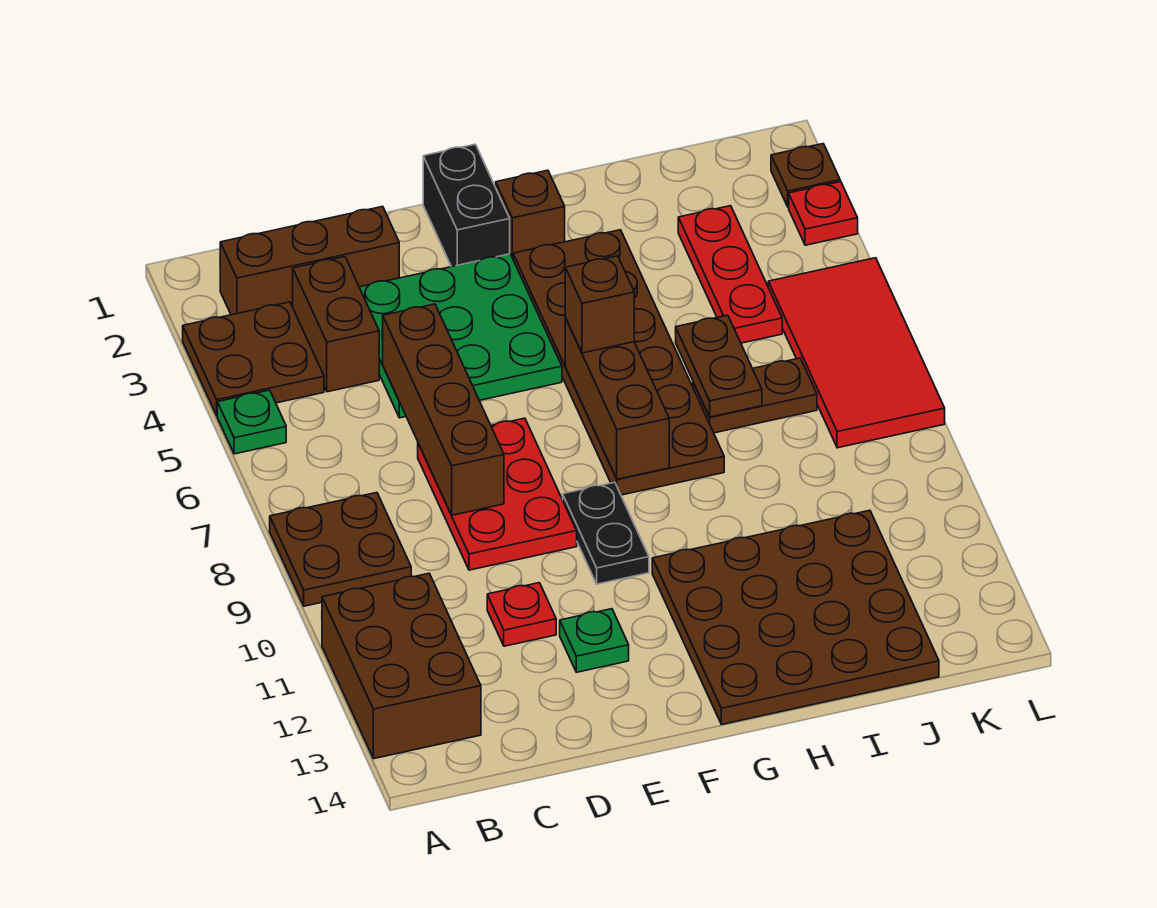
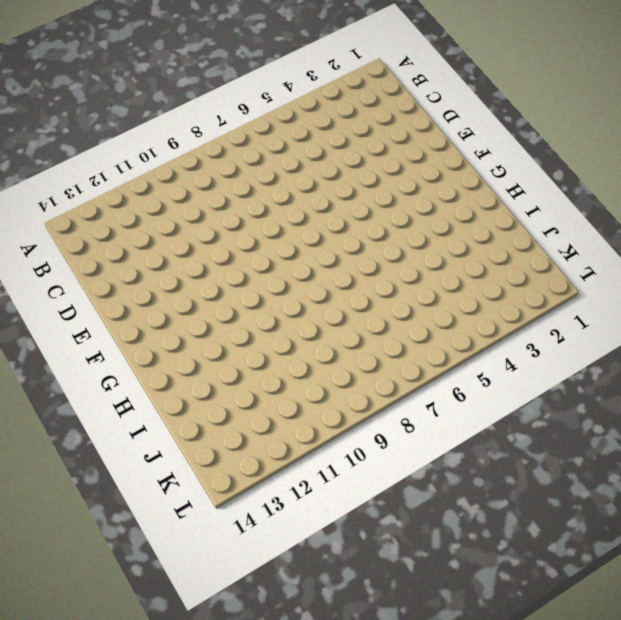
none -> brown 2x2 plate [183,302,324,415]
none -> green 1x1 plate [217,390,286,454]
none -> brown 2x2 plate [270,493,411,606]

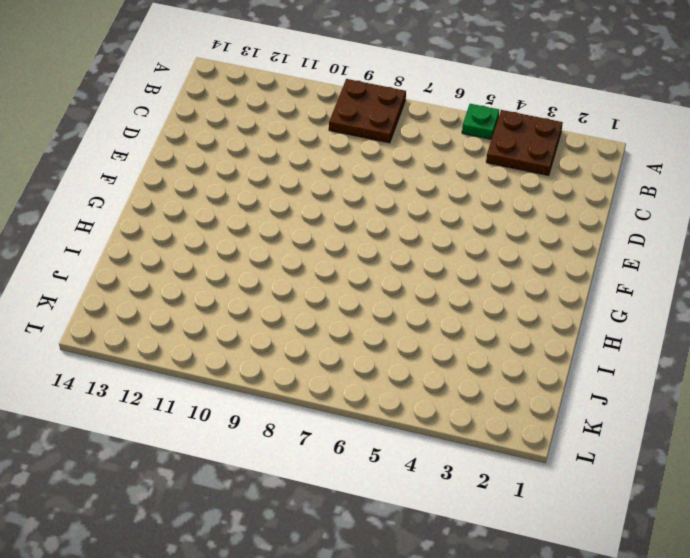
none -> brown 2x3 brick [322,573,481,759]
none -> brown 1x3 brick [220,206,399,315]
none -> brown 1x2 brick [293,257,379,392]

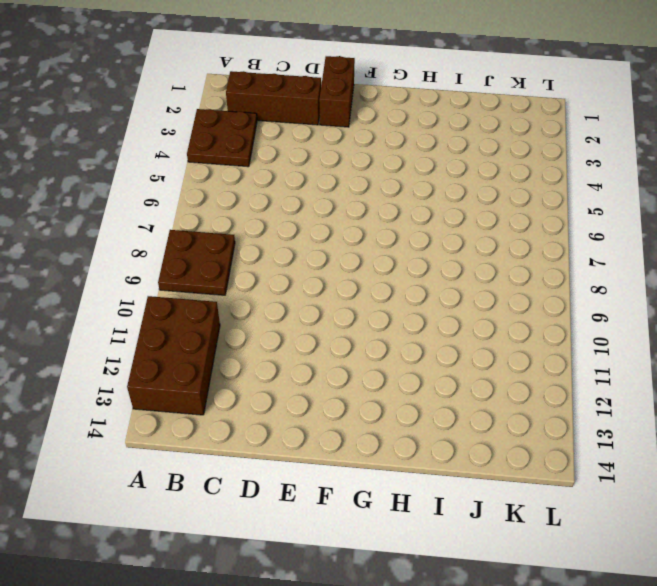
brown 1x2 brick [319,56,355,127] -> brown 1x2 brick moved to [293,257,379,392]
none -> green 1x1 plate [217,390,286,454]
none -> green 3x3 plate [359,254,562,418]
none -> red 2x3 plate [418,418,577,570]

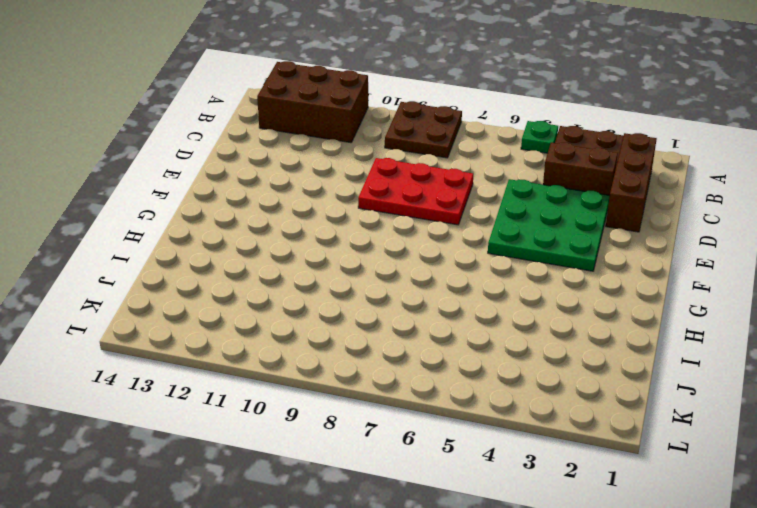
none -> red 1x1 plate [487,583,556,646]
none -> green 1x1 plate [560,609,629,672]
none -> black 1x2 brick [423,144,510,267]

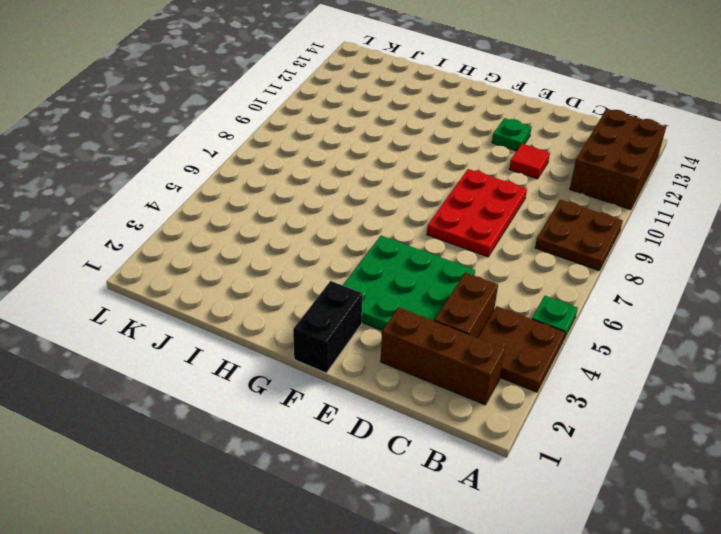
red 1x1 tile [509,144,550,179] -> red 1x1 plate [487,583,556,646]
none -> black 1x2 plate [563,482,649,584]
none -> brown 1x1 brick [496,170,565,258]
none -> brown 2x6 plate [513,230,724,495]

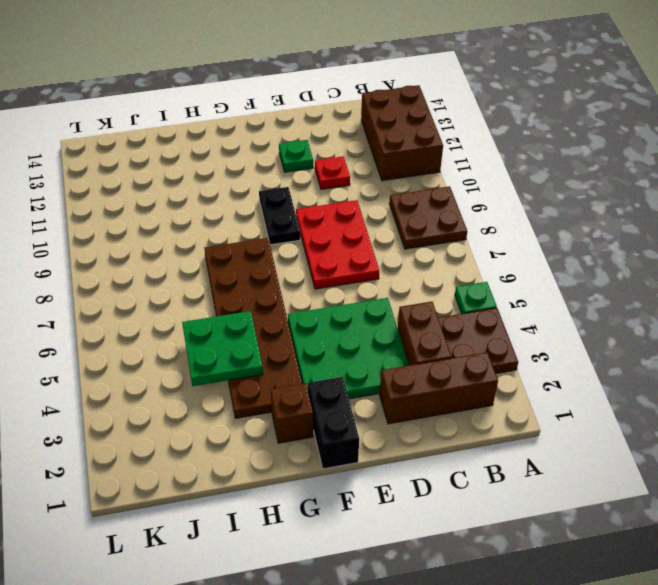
green 2x2 plate [182,311,263,386] -> none
none -> brown 4x4 plate [652,510,939,724]
none -> brown 1x2 plate [693,358,817,433]
none -> red 1x3 plate [678,206,782,343]

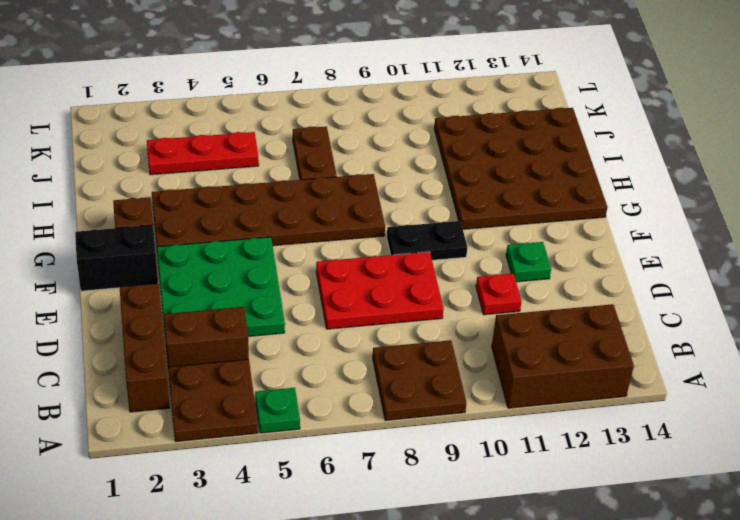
none -> red 2x4 tile [768,258,945,448]
none -> brown 1x1 plate [771,144,840,207]
none -> red 1x1 plate [789,182,858,245]

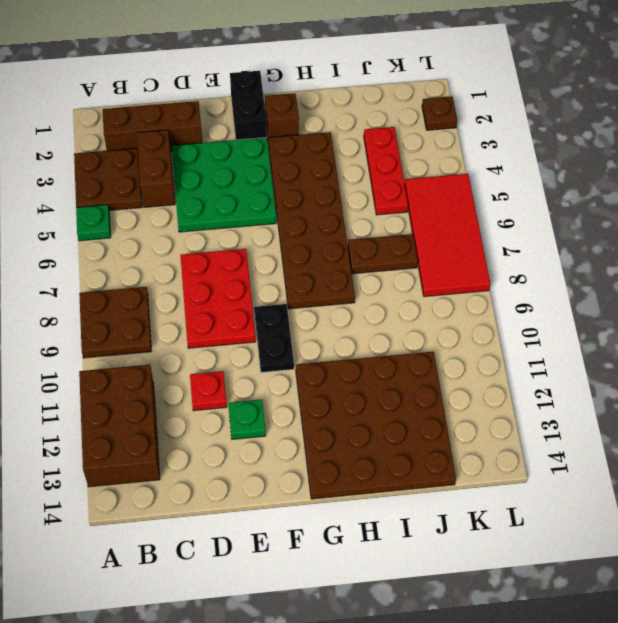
none -> red 1x1 plate [789,182,858,245]
none -> brown 1x4 brick [383,304,504,515]
none -> brown 1x3 brick [565,318,669,479]

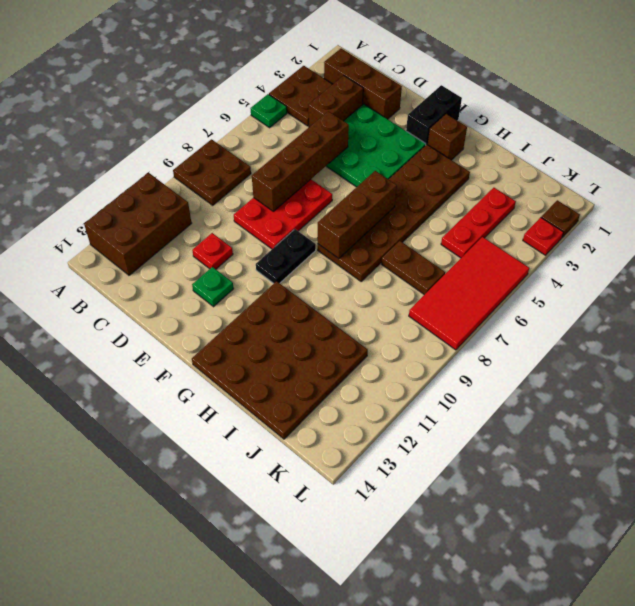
none -> brown 1x2 plate [676,315,762,417]
none -> brown 1x1 brick [565,256,634,353]

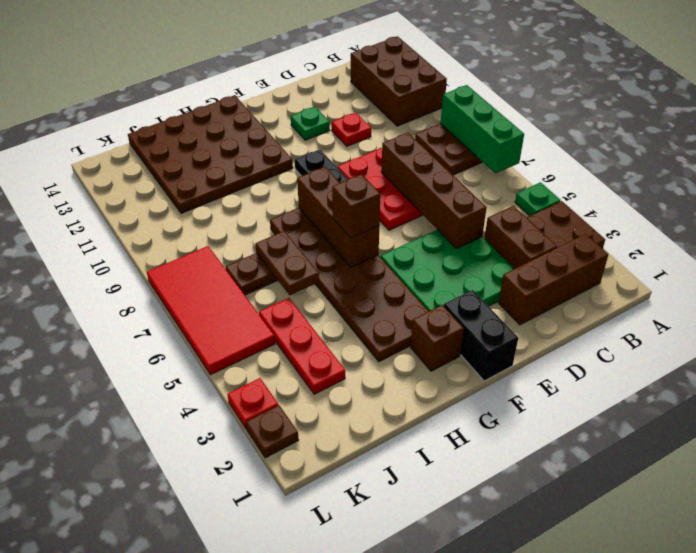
green 1x3 brick [440,85,524,173] -> none

